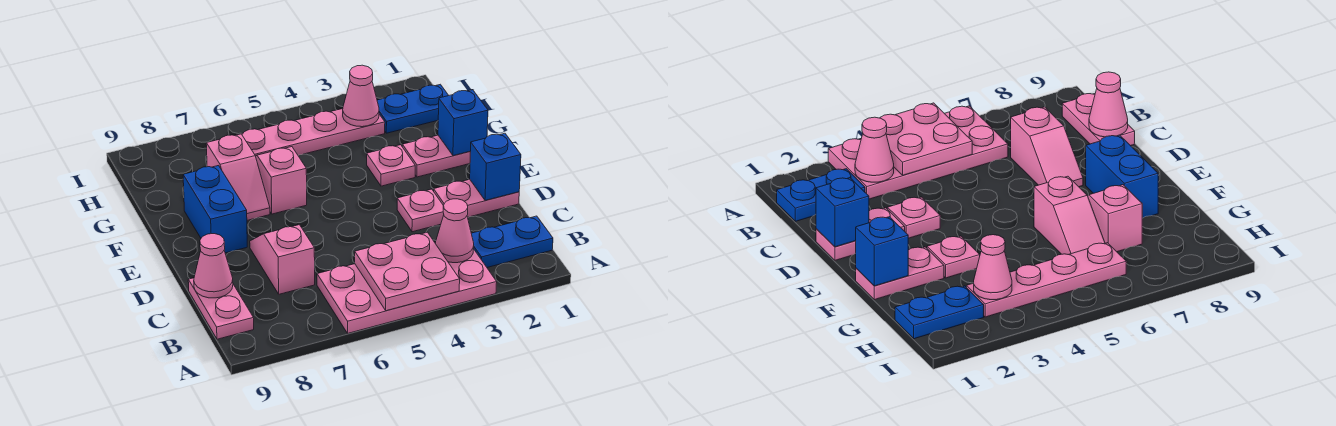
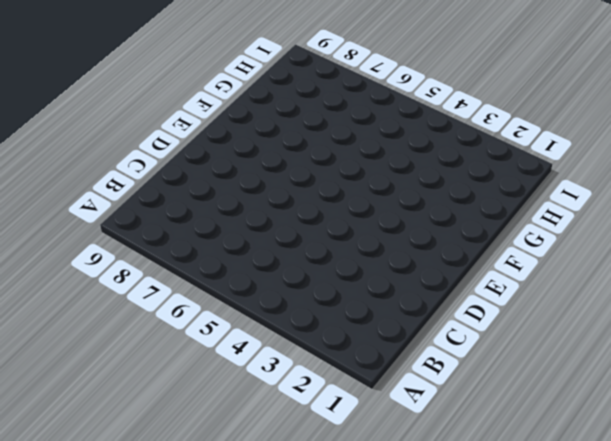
none -> pink 2x4 plate [317,243,497,333]
none -> blue 1x2 plate [471,216,553,267]
none -> pink 1x2 plate [188,278,254,339]

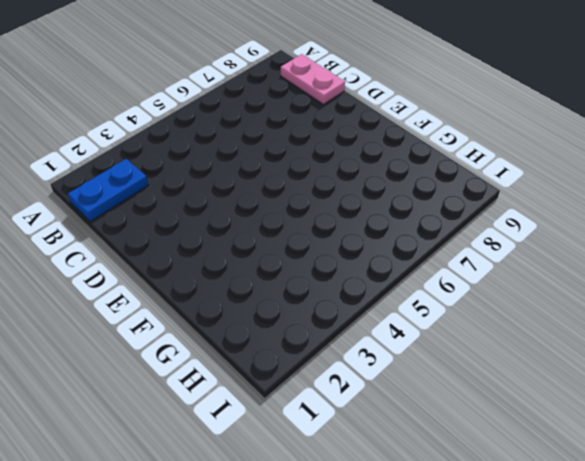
none -> pink 2x4 plate [317,243,497,333]
none -> pink 1x2 slope [250,225,315,294]
none -> pink 1x2 plate [434,179,519,217]

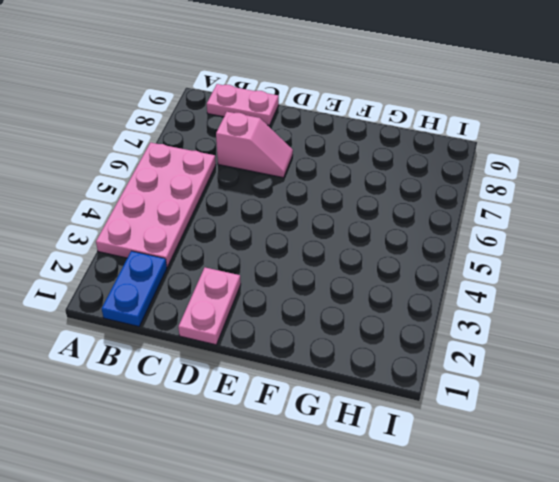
none -> pink 1x1 plate [397,189,444,232]
none -> blue 1x2 brick [183,166,247,253]
none -> pink 1x2 plate [402,135,470,177]

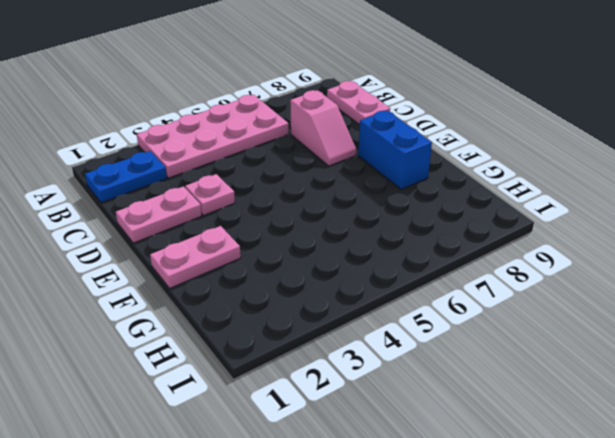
none -> pink 1x1 plate [367,145,415,186]
none -> pink 1x2 slope [256,147,307,214]
none -> pink 1x2 slope [206,134,270,220]

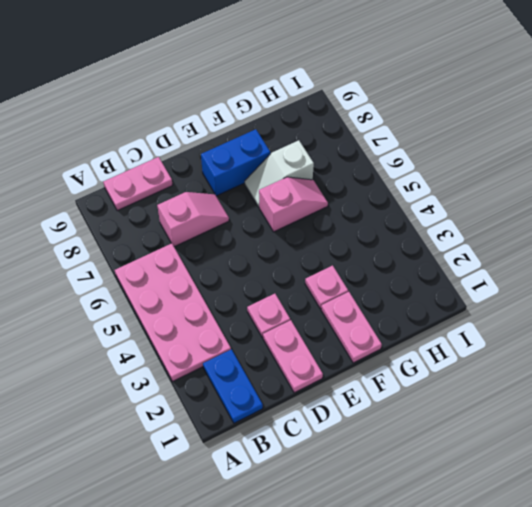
white 1x2 slope [245,140,314,207] -> pink 1x2 slope [206,134,270,220]
none -> blue 1x2 plate [377,84,449,133]
none -> pink 1x4 plate [234,109,385,156]
none -> pink 2x2 plate [355,232,460,311]

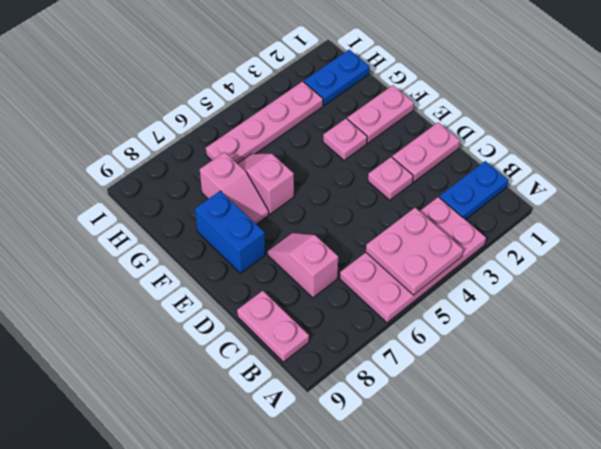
none -> pink 1x1 cone [436,199,474,263]
none -> pink 1x1 cone [194,234,233,298]
none -> blue 1x1 brick [470,133,521,200]

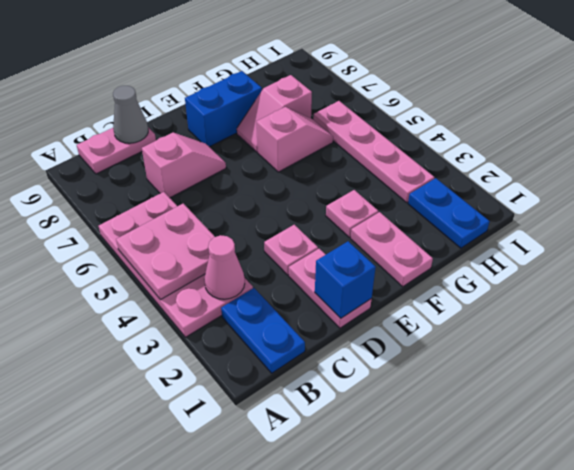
grey 1x1 cone [113,86,148,143] -> pink 1x1 cone [194,234,233,298]
none -> blue 1x1 brick [438,90,488,156]
none -> pink 1x1 cone [343,65,379,127]

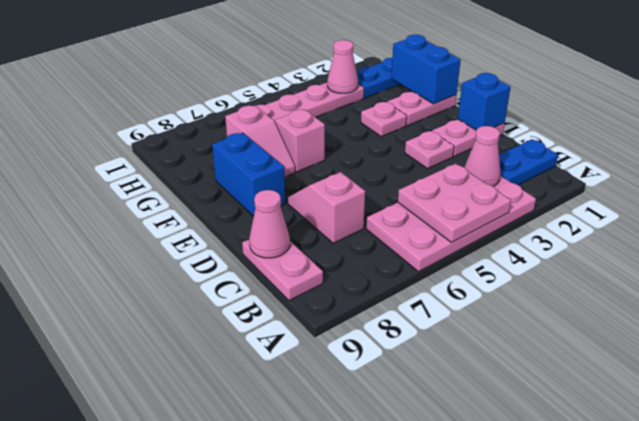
blue 1x2 brick [391,35,461,104] -> blue 1x1 brick [438,90,488,156]

